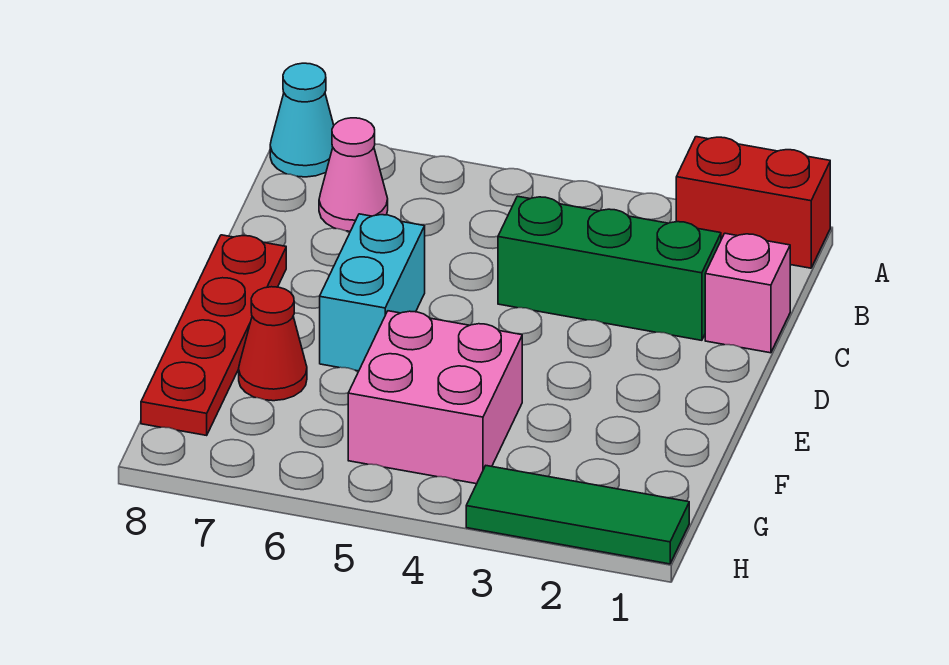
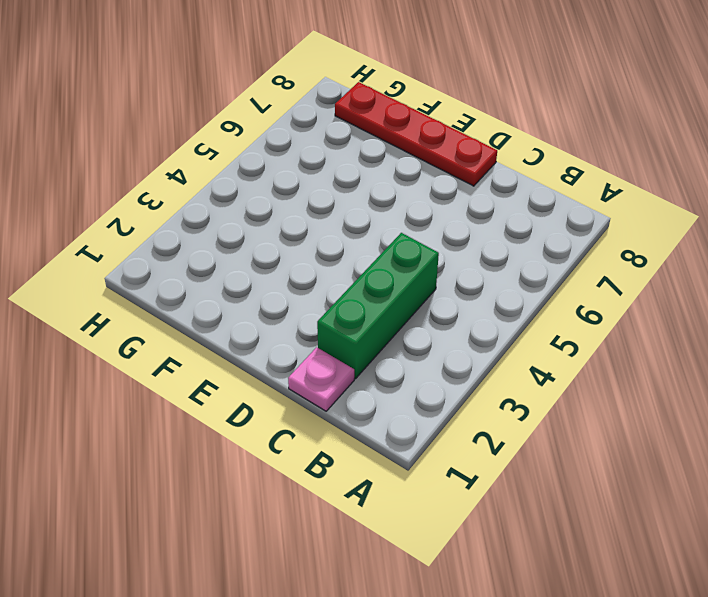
pink 1x1 plate [288,347,354,411] -> pink 1x1 brick [705,233,790,353]
none -> red 1x2 brick [676,137,830,268]
none -> cyan 1x1 cone [270,63,334,177]

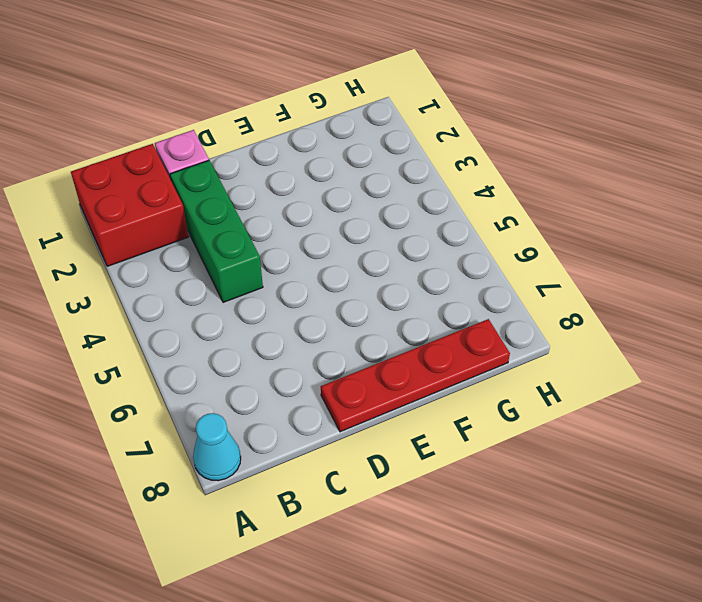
red 2x2 brick [71,144,189,266] -> red 1x2 brick [676,137,830,268]
none -> pink 1x1 cone [319,118,388,231]
none -> cyan 1x2 brick [320,214,425,371]

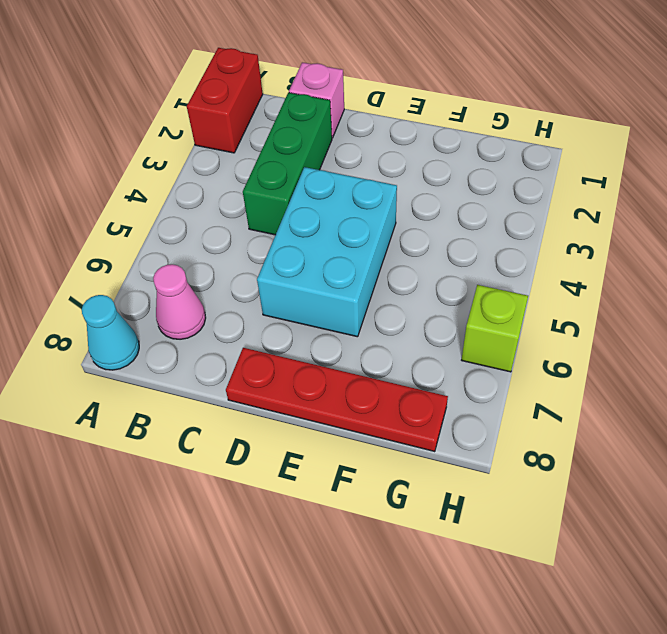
cyan 2x3 brick [257,167,397,337] -> cyan 1x2 brick [320,214,425,371]
lime 1x1 brick [462,285,528,372] -> none
none -> pink 2x2 brick [348,311,522,484]
none -> red 1x1 cone [239,287,307,401]

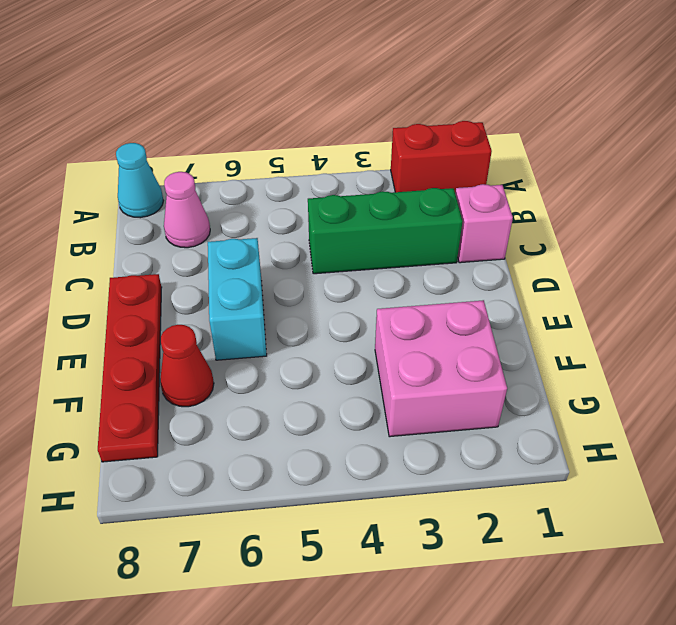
pink 2x2 brick [375,300,507,437] -> pink 2x2 brick moved to [348,311,522,484]
none -> green 1x3 tile [466,466,689,564]

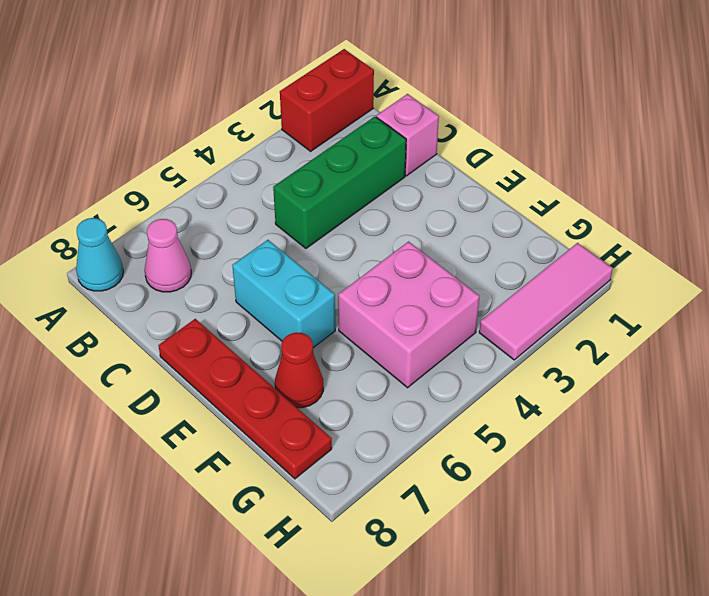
pink 1x3 tile [479,243,613,360] -> green 1x3 tile [466,466,689,564]

